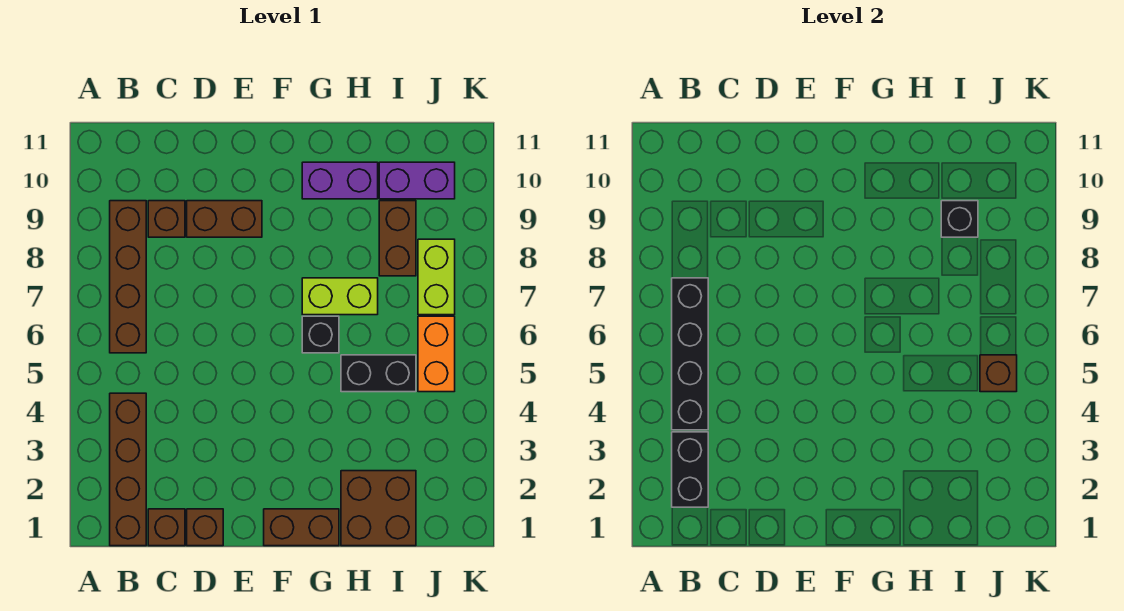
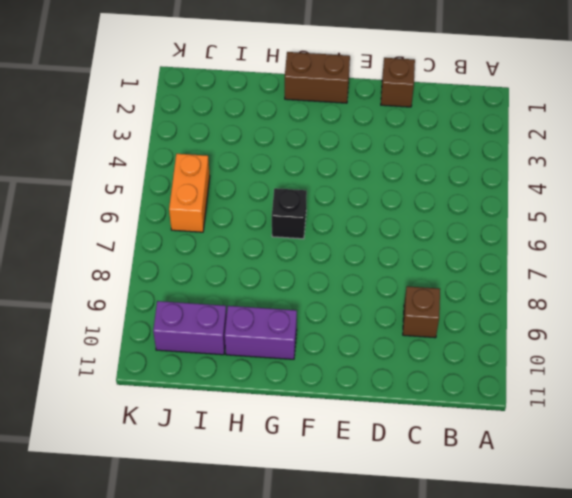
none -> brown 1x4 brick [110,393,146,546]
none -> brown 1x4 brick [110,201,146,353]
none -> brown 1x1 brick [148,509,185,546]

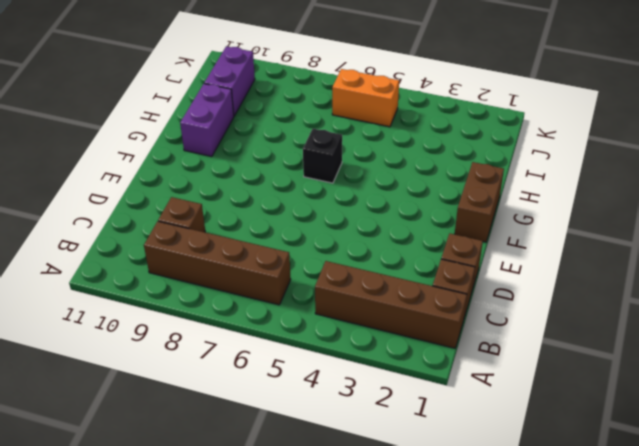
none -> brown 1x2 brick [187,201,262,237]
none -> lime 1x2 brick [302,278,378,315]
none -> brown 2x2 brick [341,471,416,546]

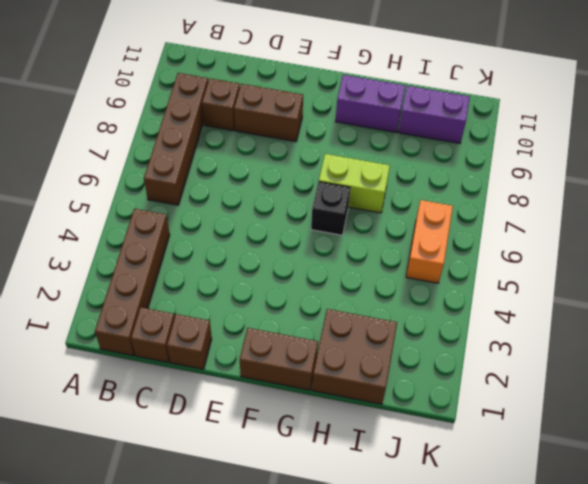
none -> black 1x2 brick [341,355,416,392]
none -> brown 1x2 brick [379,201,416,276]
none -> lime 1x2 brick [418,239,455,315]

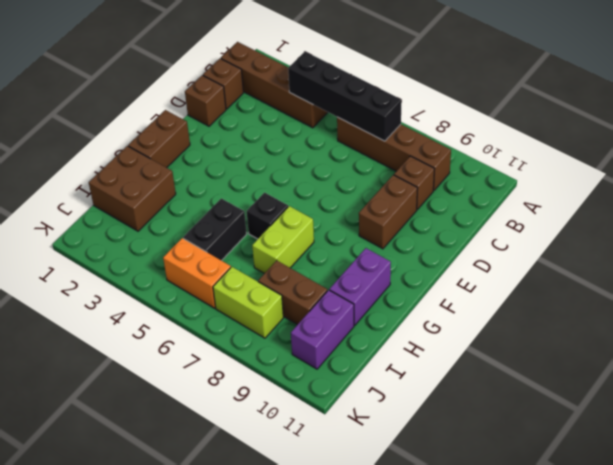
none -> black 1x2 brick [672,432,708,507]
none -> black 1x1 brick [941,201,978,237]
none -> brown 1x1 brick [980,355,1017,392]

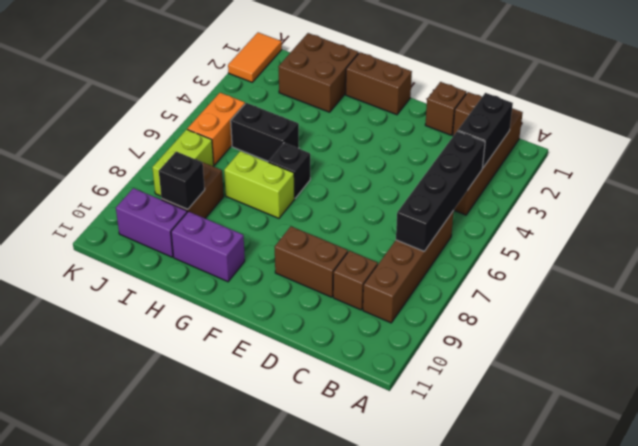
orange 1x2 tile [228,32,282,82] -> none
none -> brown 1x1 brick [980,355,1017,392]

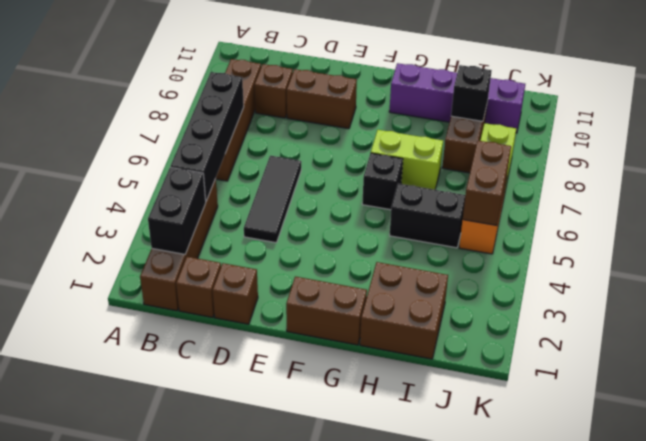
black 1x3 tile [244,156,301,243] -> none
brown 1x2 brick [463,141,511,226] -> brown 1x1 brick [980,355,1017,392]

